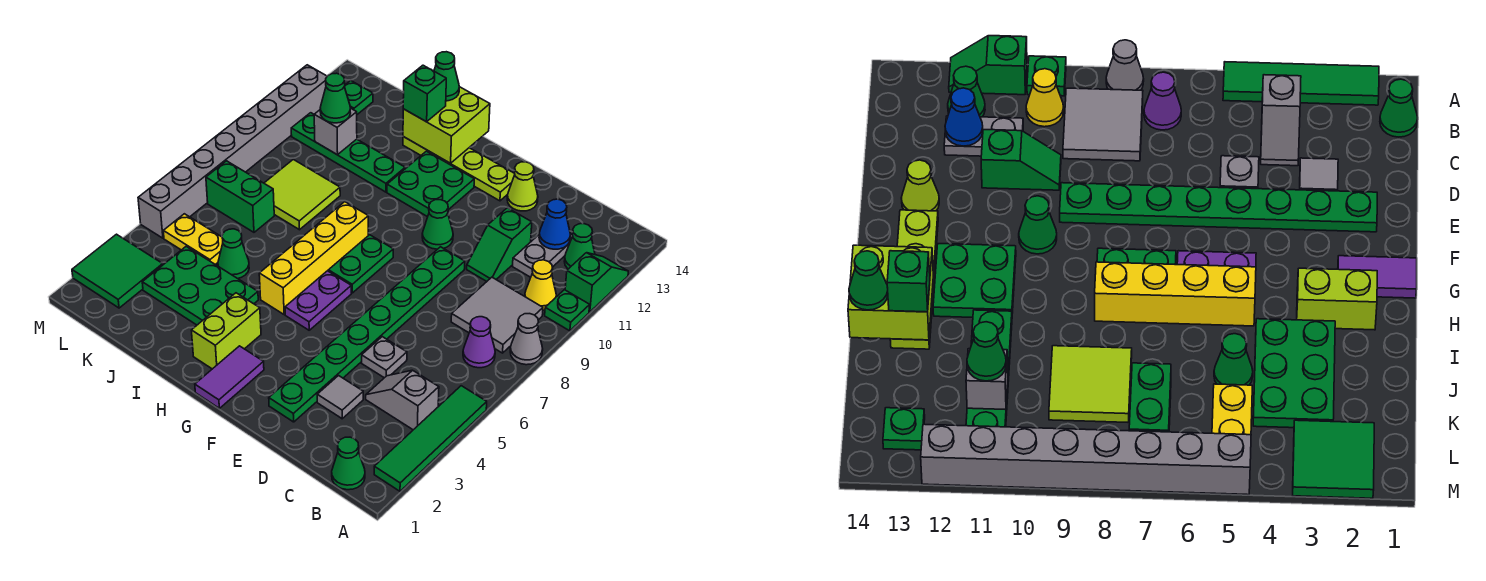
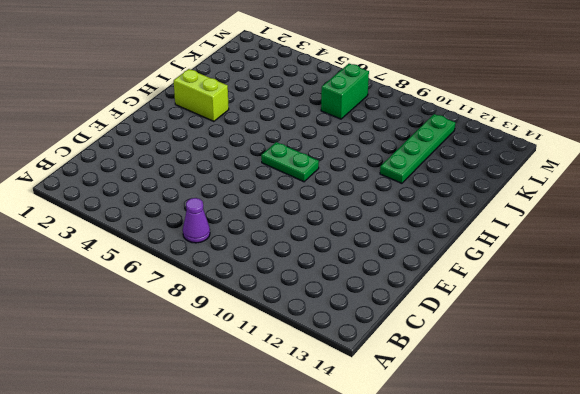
none -> green 1x4 tile [374,386,487,491]
none -> grey 1x1 cone [510,314,543,365]
none -> green 1x1 plate [545,290,590,331]
none -> green 1x2 slope [565,253,628,312]

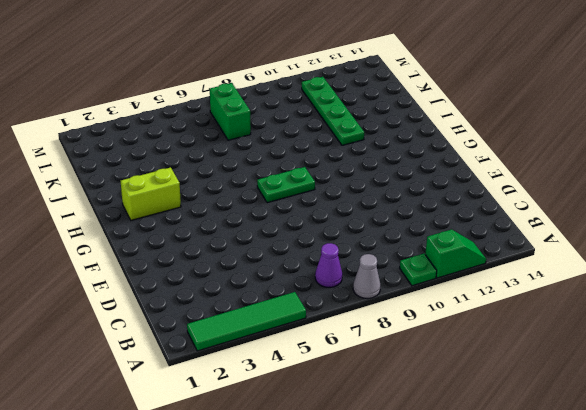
none -> green 1x1 cone [332,437,365,490]
none -> grey 1x2 slope [366,370,439,430]
none -> grey 2x2 tile [451,277,543,353]
none -> yellow 1x1 cone [525,260,556,310]

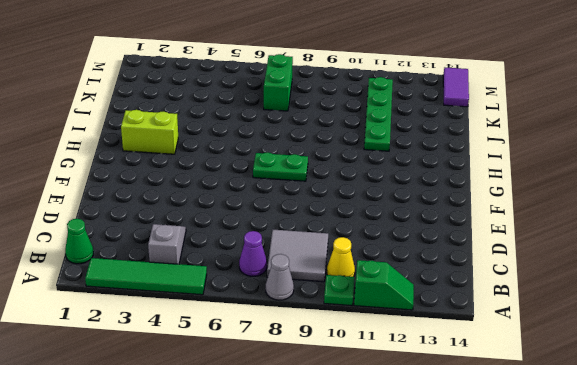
purple 1x2 tile [443,68,469,107] -> purple 1x2 tile turned to [195,346,264,408]
none -> green 1x1 cone [564,224,595,269]
none -> grey 1x2 plate [513,234,573,277]
none -> grey 1x1 tile [317,376,363,419]
none -> grey 1x1 plate [362,337,407,378]

